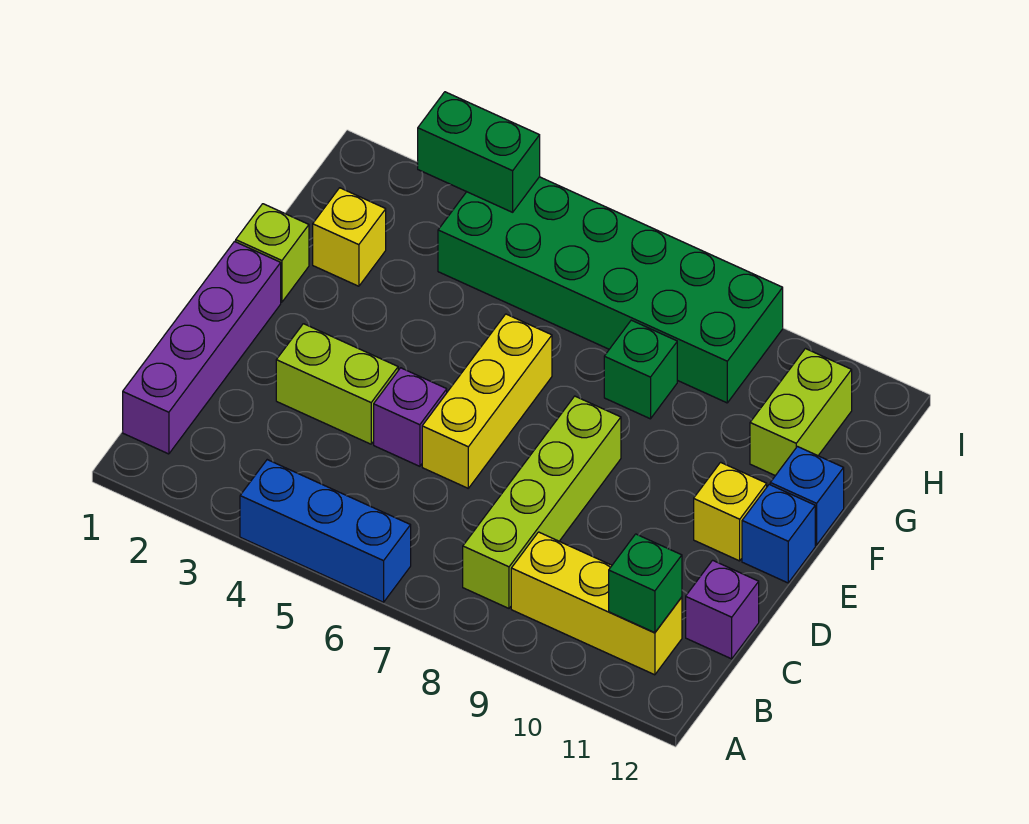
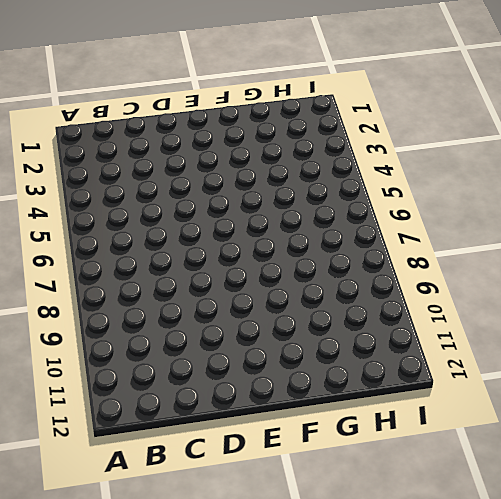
none -> blue 1x3 brick [240,460,411,602]
none -> purple 1x4 brick [123,242,281,454]
none -> lime 1x4 brick [463,396,621,608]

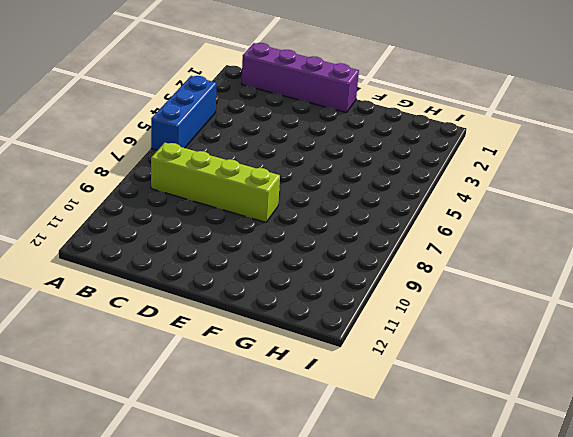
none -> yellow 1x3 brick [511,532,682,675]
none -> purple 1x1 brick [686,560,759,659]
none -> lime 1x2 brick [276,324,398,444]

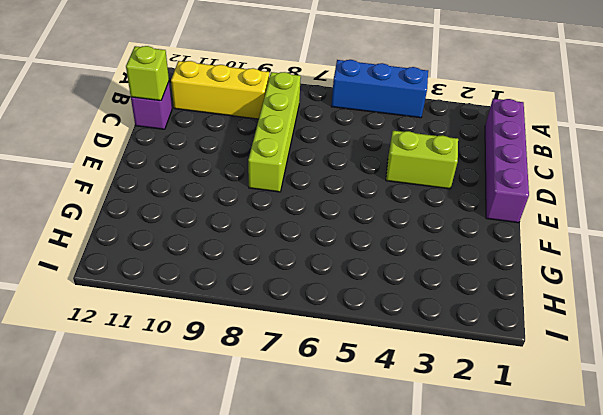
lime 1x1 brick [126,46,169,101] -> lime 1x1 brick moved to [236,204,309,302]
none -> purple 1x1 brick [374,368,447,466]
none -> yellow 1x3 brick [422,314,552,488]
none -> yellow 1x1 brick [694,462,767,561]

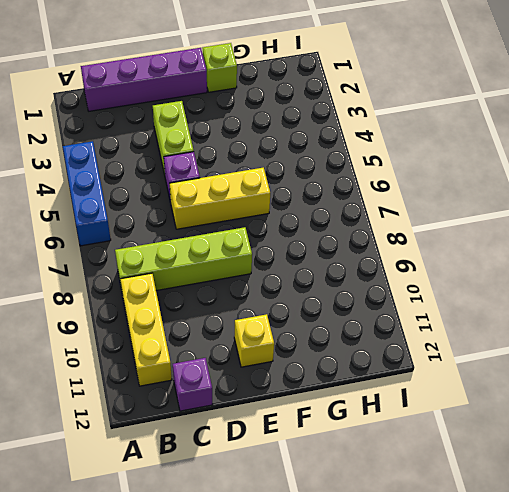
none -> blue 1x1 brick [742,485,815,583]
none -> blue 1x1 brick [770,447,844,545]
none -> yellow 1x1 brick [313,188,386,286]

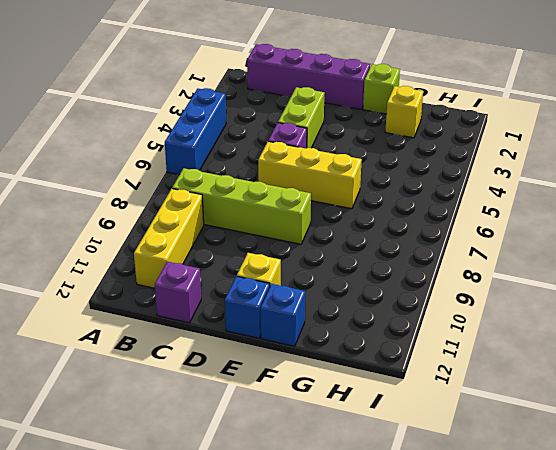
none -> green 1x1 brick [604,320,677,419]
none -> lime 1x2 brick [750,349,852,476]
none -> green 2x6 brick [438,177,783,403]

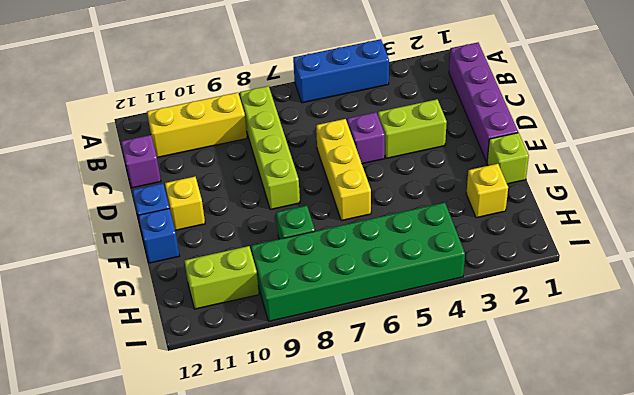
lime 1x2 brick [184,246,259,309] -> lime 1x2 brick turned to [750,349,852,476]
none -> green 1x1 brick [609,534,682,633]
none -> green 1x2 brick [418,92,540,212]

